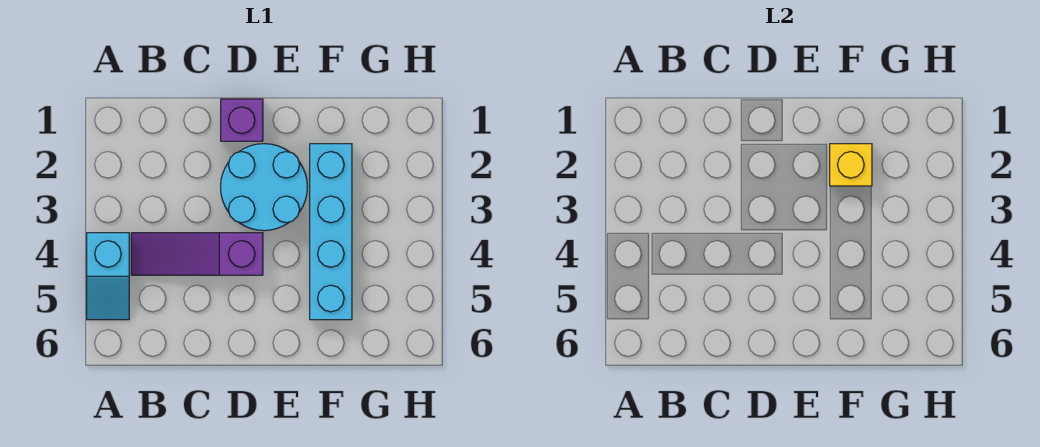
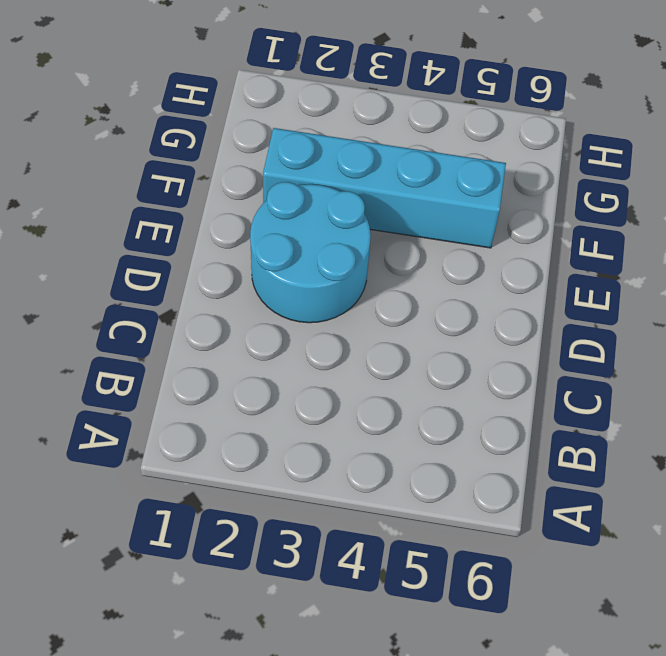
none -> cyan 1x2 slope [87,233,129,320]
none -> purple 1x3 slope [131,233,263,275]

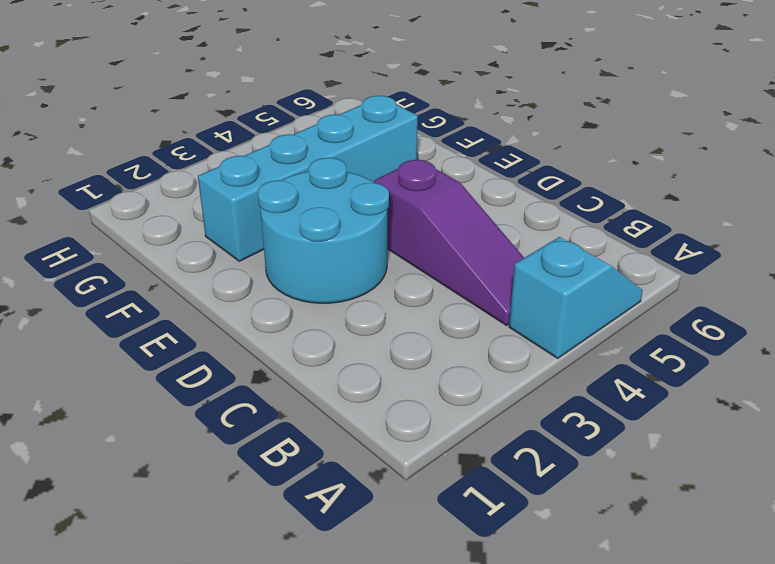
none -> purple 1x1 brick [221,99,263,141]
none -> yellow 1x1 brick [830,144,872,186]

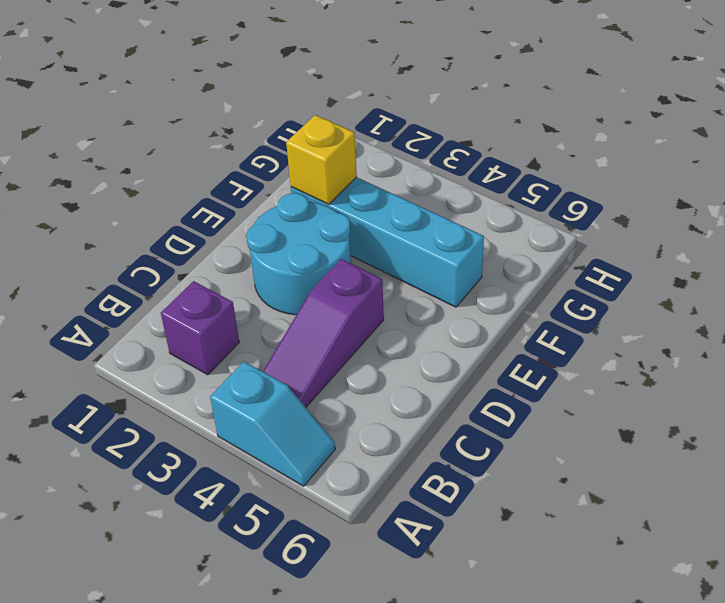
purple 1x1 brick [161,281,239,375] -> purple 1x1 brick moved to [221,99,263,141]

